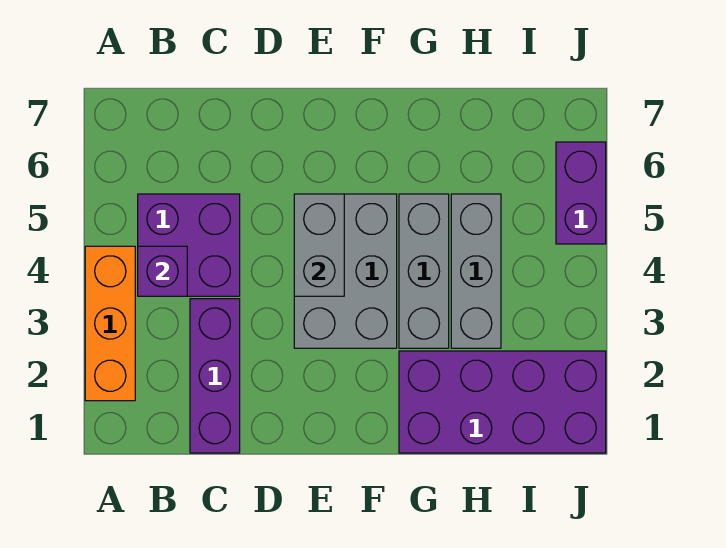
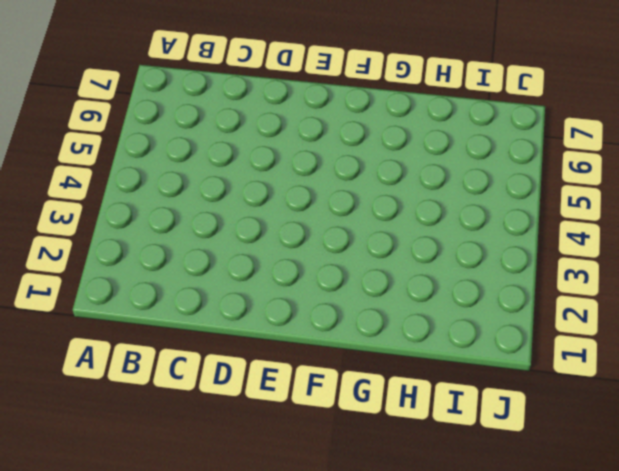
none -> orange 1x3 brick [85,246,135,401]
none -> purple 2x2 brick [138,194,240,296]

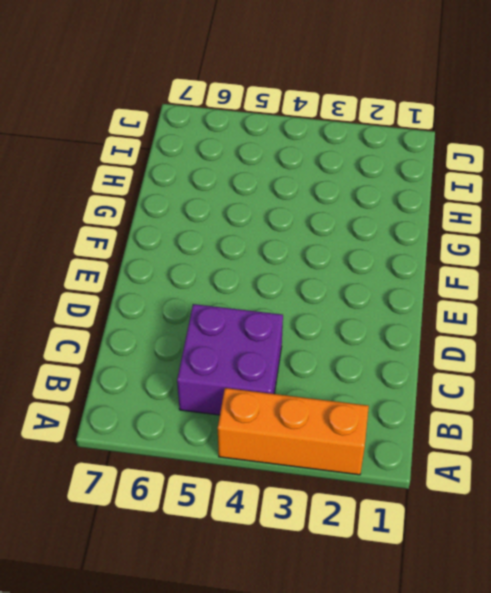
none -> purple 1x3 brick [190,299,240,453]
none -> grey 2x3 brick [294,194,397,348]

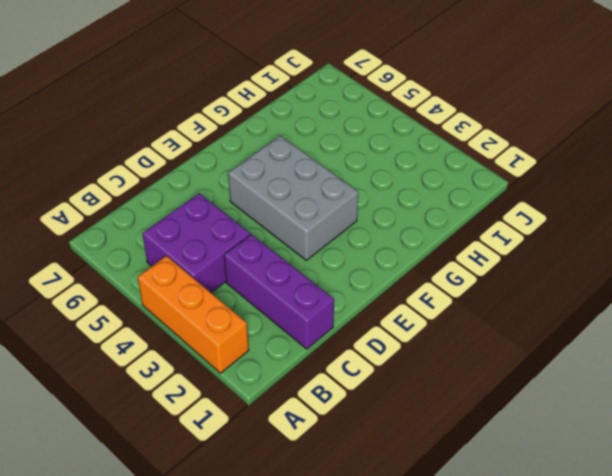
none -> purple 2x4 brick [399,351,606,453]
none -> grey 1x3 brick [399,194,449,348]

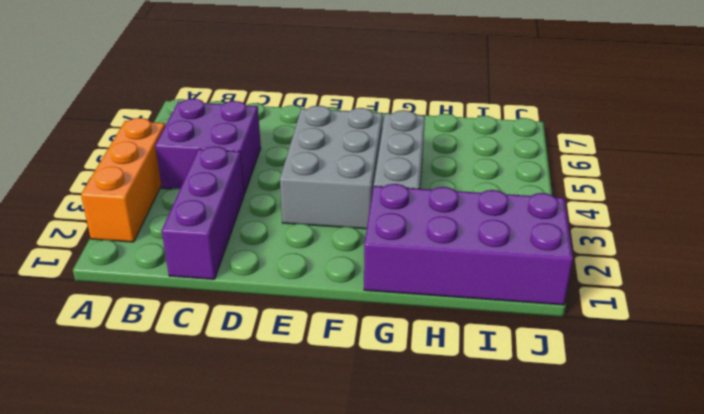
none -> grey 1x3 brick [451,194,501,348]
none -> purple 1x2 brick [556,142,606,244]

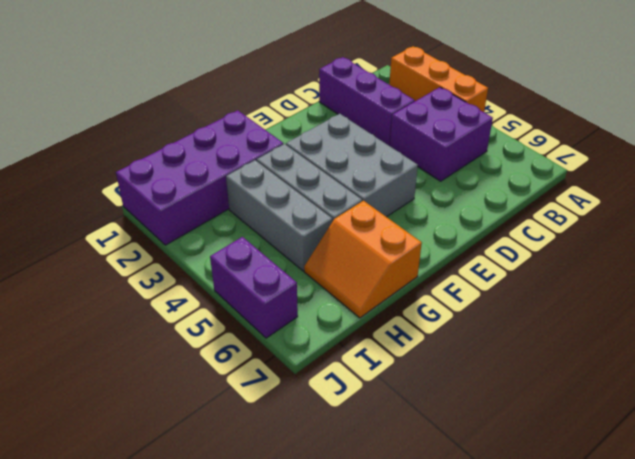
orange 2x2 slope [304,201,422,318] -> none
none -> purple 1x1 brick [138,246,187,296]
none -> grey 1x2 brick [294,194,344,296]

